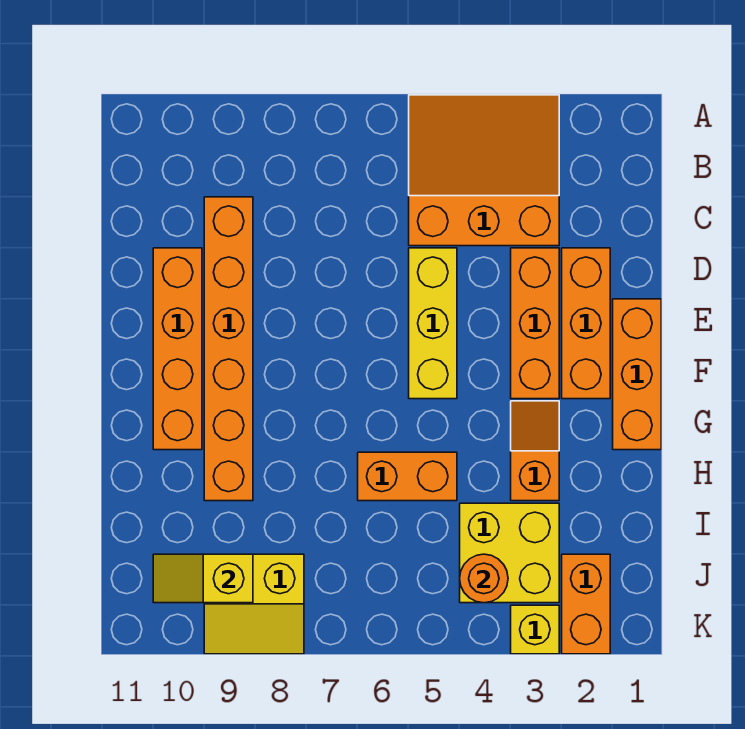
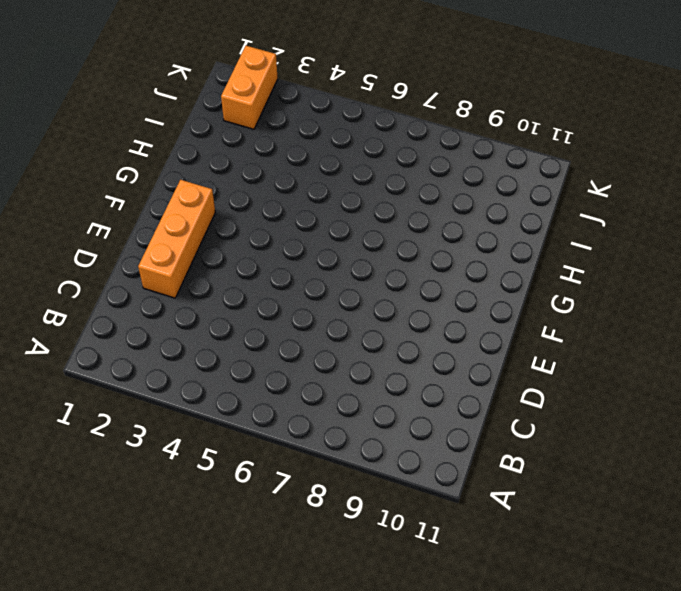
none -> orange 3x3 slope [409,95,559,246]
none -> orange 1x6 brick [204,197,253,501]
none -> orange 1x3 brick [511,248,559,399]

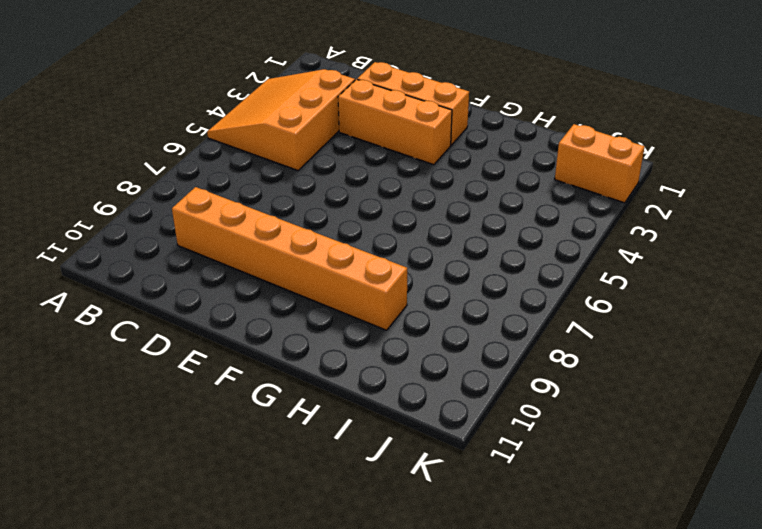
none -> yellow 1x3 brick [409,248,457,399]
none -> orange 1x4 brick [153,248,202,450]
none -> orange 1x3 brick [613,299,661,450]

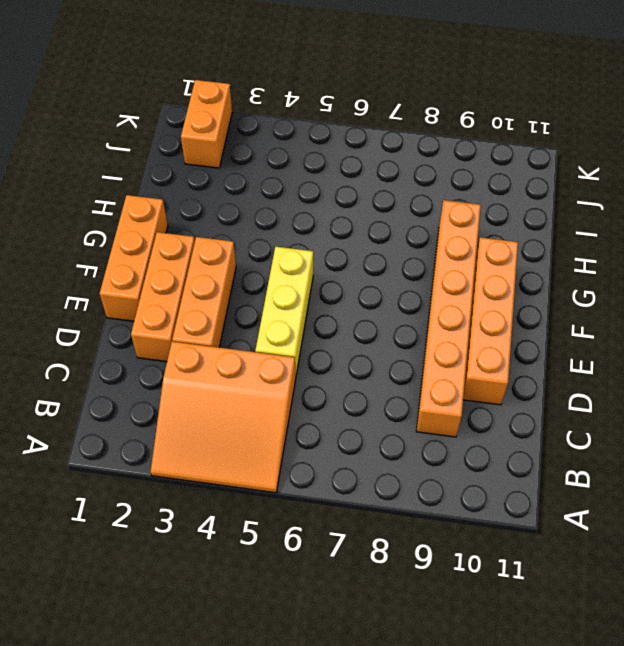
none -> orange 1x2 slope [511,401,559,501]
none -> orange 1x2 brick [358,452,457,501]
none -> yellow 2x2 brick [460,503,559,603]

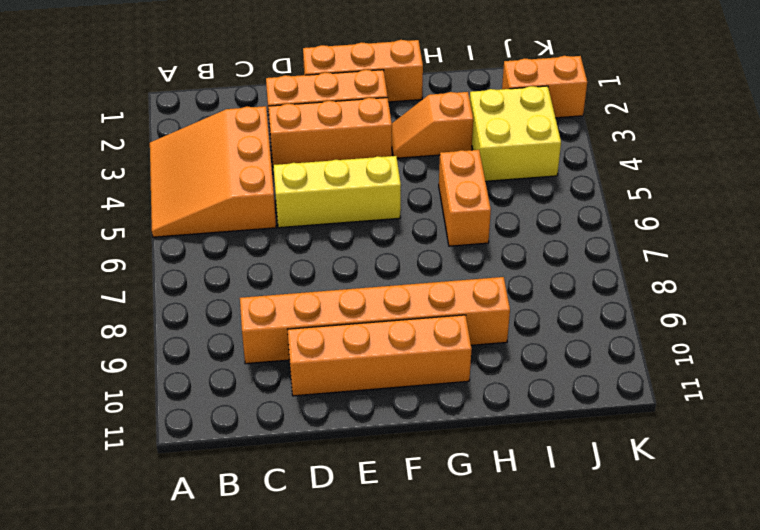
none -> yellow 2x2 slope [204,554,304,654]
none -> yellow 1x1 brick [511,605,559,654]
none -> orange 1x1 round brick [460,554,508,603]

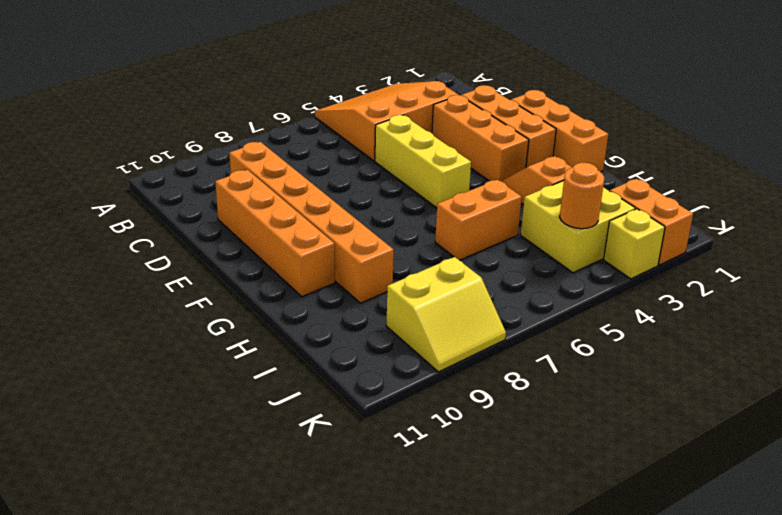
none -> yellow 1x2 slope [153,554,253,603]

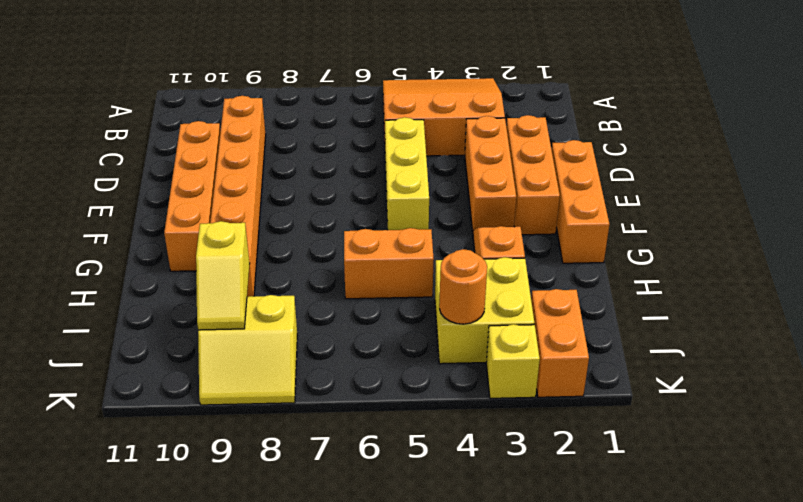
yellow 1x2 slope [196,221,250,330] -> yellow 1x2 slope turned to [153,554,253,603]

